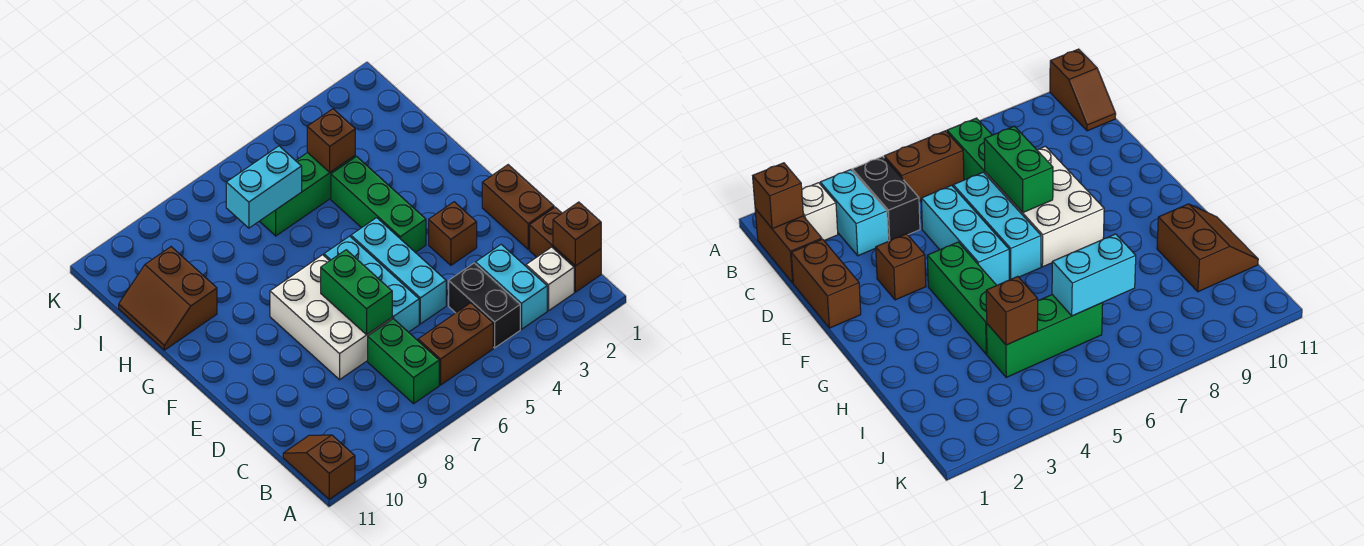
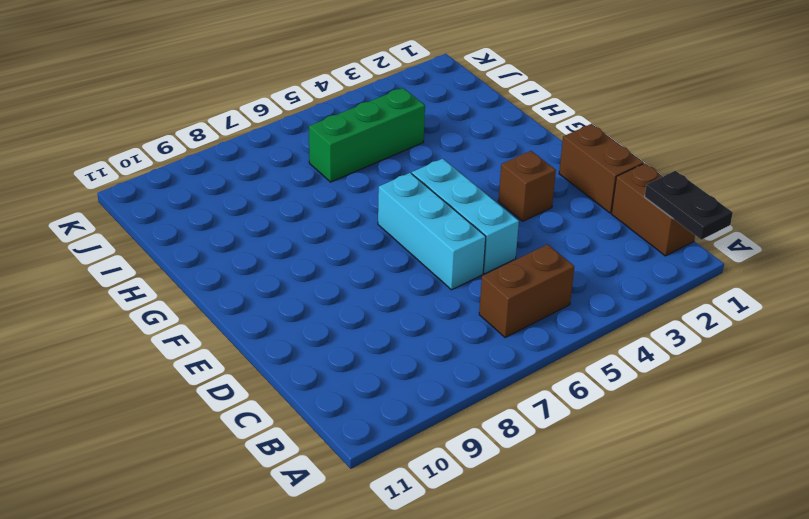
black 1x2 plate [645,171,733,240] -> brown 1x1 brick [553,202,601,266]
none -> brown 1x2 slope [283,435,355,499]
none -> white 1x1 brick [526,247,574,311]
none -> cyan 1x2 brick [476,244,547,329]

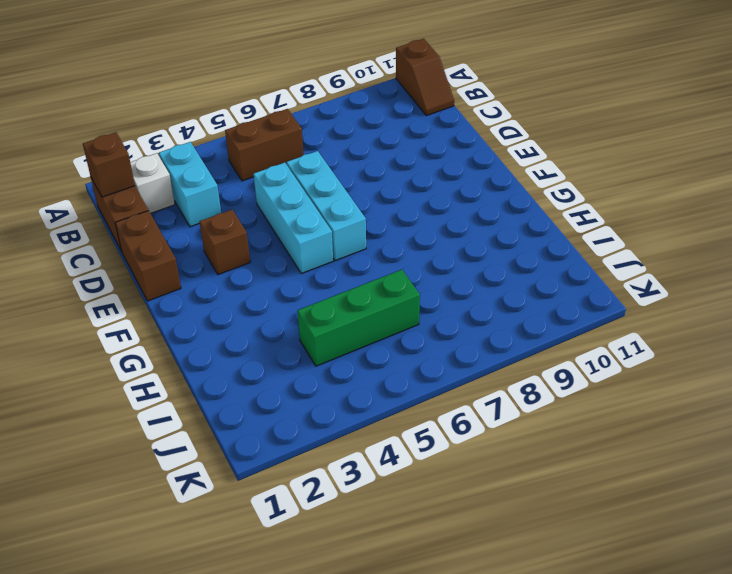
none -> black 1x2 brick [449,263,520,348]
none -> green 1x2 brick [368,319,439,404]
none -> white 2x3 brick [270,255,392,380]

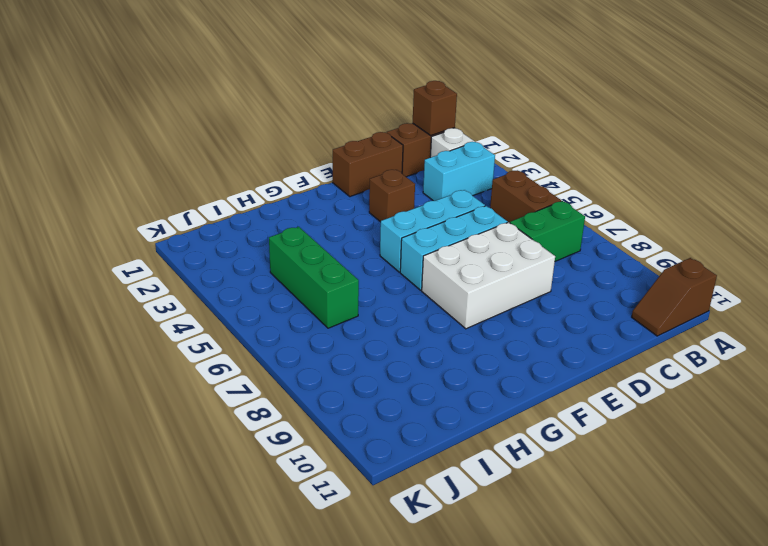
none -> black 1x2 brick [449,263,520,348]
none -> green 1x3 brick [331,156,426,253]
none -> brown 2x2 slope [119,247,217,350]

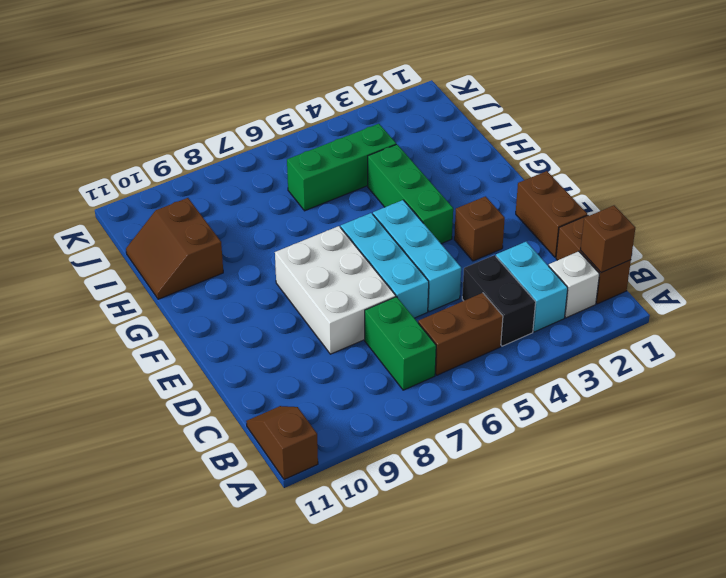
none -> green 1x2 brick [321,250,392,335]
none -> brown 1x1 brick [307,109,355,172]
none -> cyan 1x2 brick [226,146,302,228]

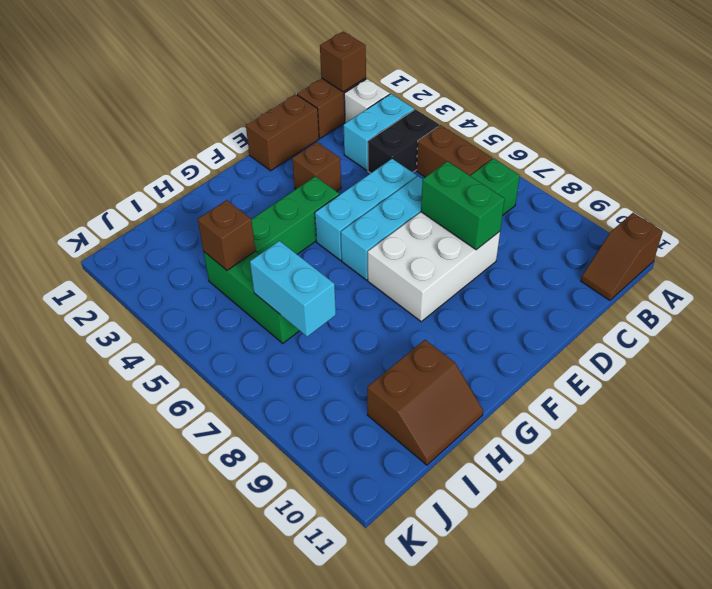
green 1x2 brick [421,161,505,250] -> green 1x2 brick turned to [321,250,392,335]

